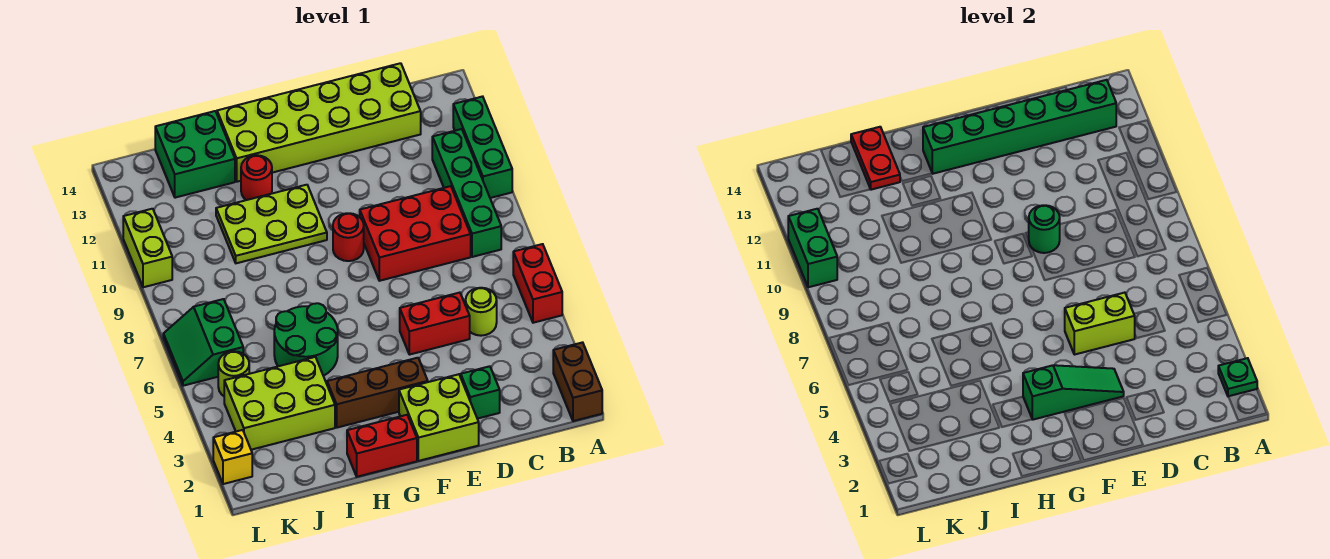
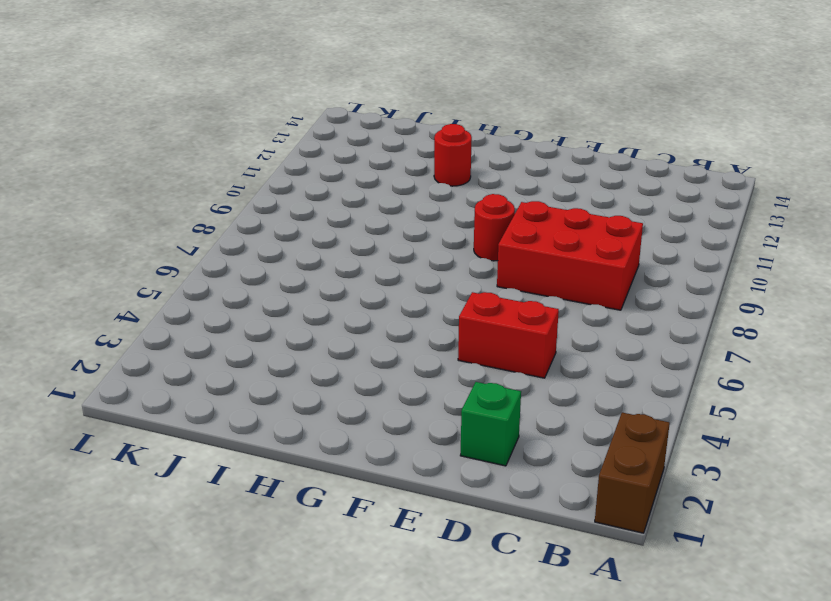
none -> red 1x2 brick [513,244,562,323]
none -> green 1x3 brick [453,96,512,198]
none -> green 1x4 brick [432,129,501,257]

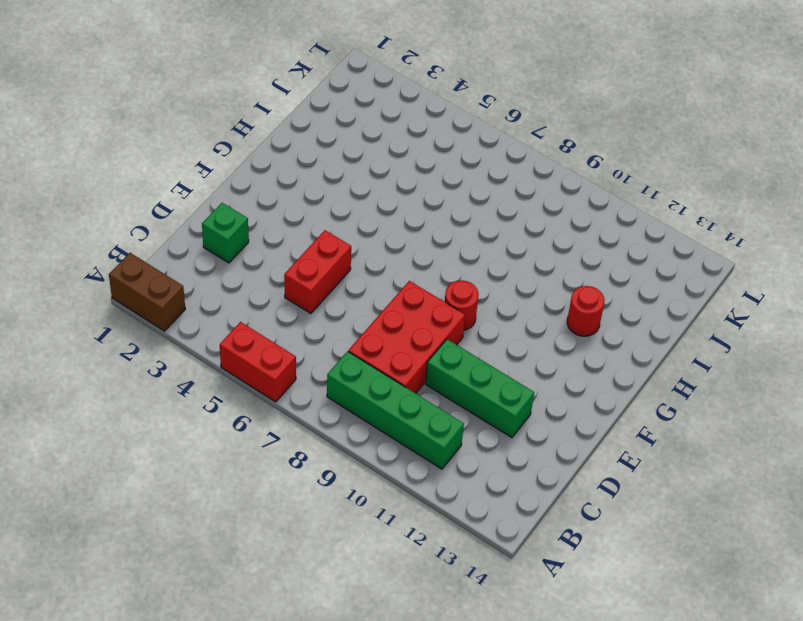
green 1x3 brick [426,339,534,438] -> green 1x3 brick moved to [453,96,512,198]
none -> lime 1x1 round brick [466,288,497,336]
none -> lime 2x6 brick [217,63,421,182]
none -> lime 2x2 brick [399,374,479,461]

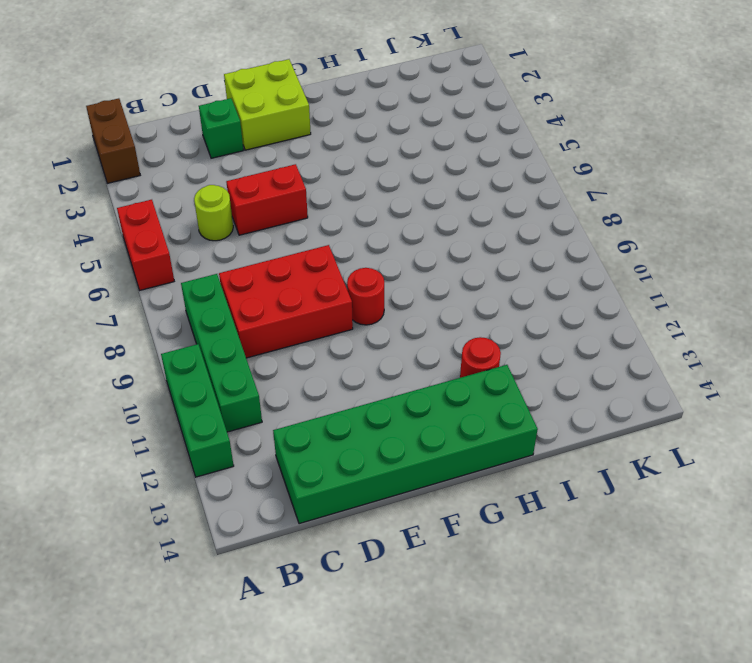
green 2x6 brick [273,365,538,524] -> lime 2x6 brick [217,63,421,182]
none -> brown 1x3 brick [327,358,428,428]
none -> red 1x2 brick [347,415,417,477]
none -> lime 2x3 plate [216,185,327,263]

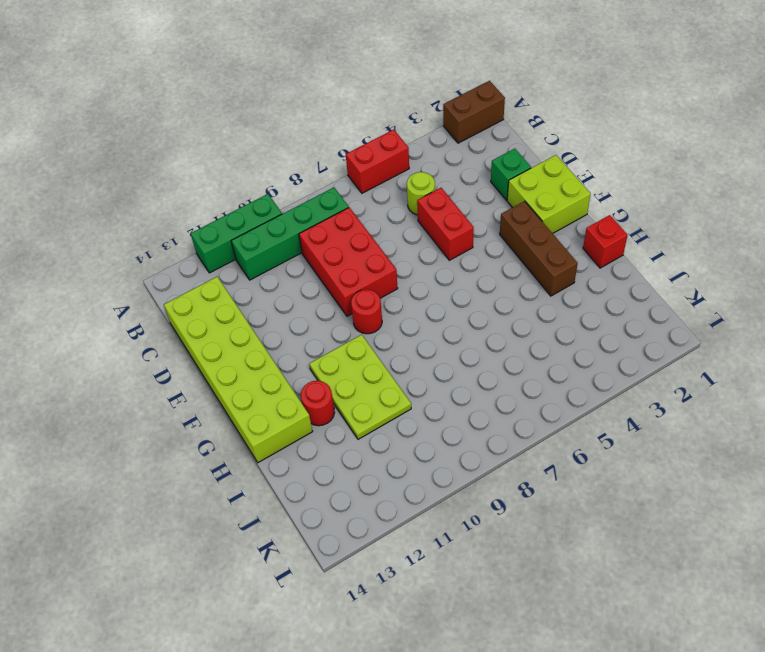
red 1x1 brick [583,215,628,268] -> red 1x2 brick [347,415,417,477]
none -> green 2x2 round brick [274,303,338,376]
none -> lime 2x3 brick [224,357,335,450]
none -> green 2x2 brick [155,111,235,198]

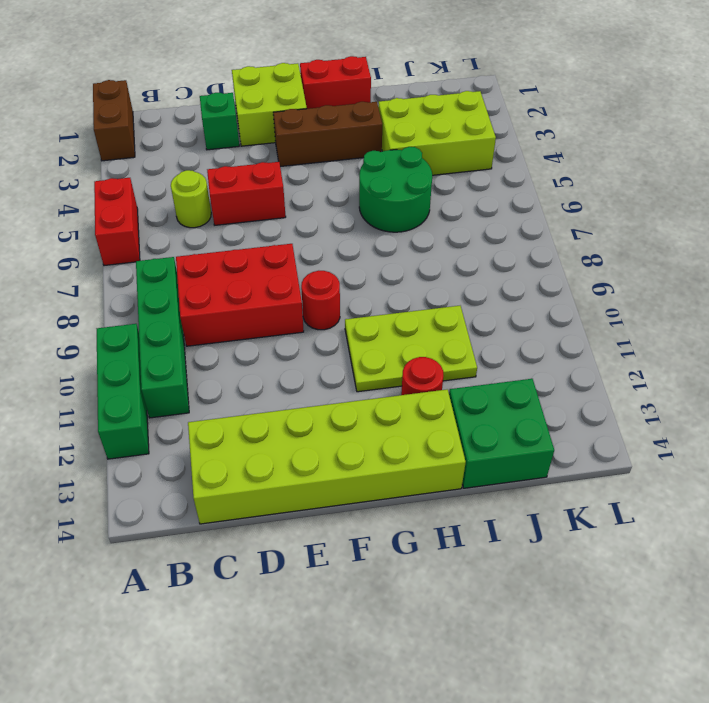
none -> lime 1x1 round brick [218,351,249,396]
none -> green 2x2 slope [163,299,243,386]
none -> yellow 1x1 brick [213,430,252,484]

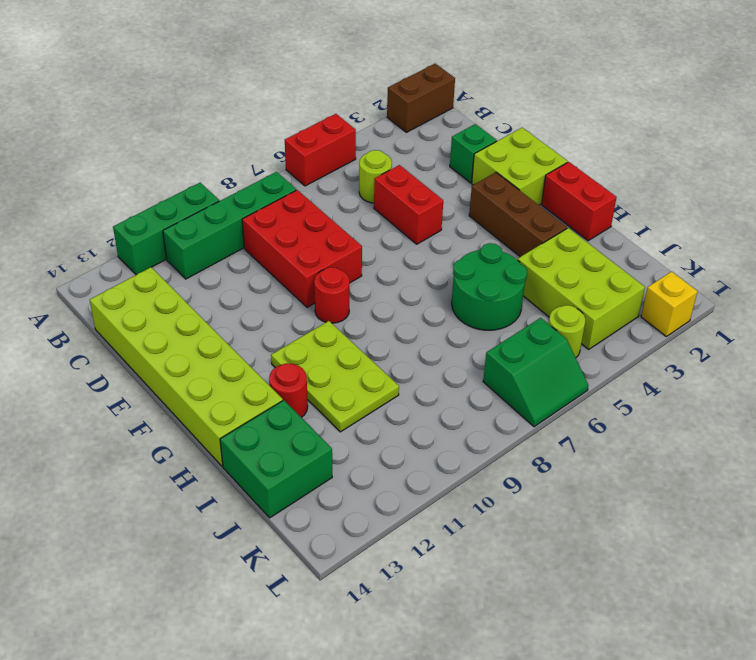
none -> lime 1x2 brick [123,209,172,287]
none -> green 1x1 plate [1218,358,1257,397]
none -> green 1x6 brick [923,80,1116,174]

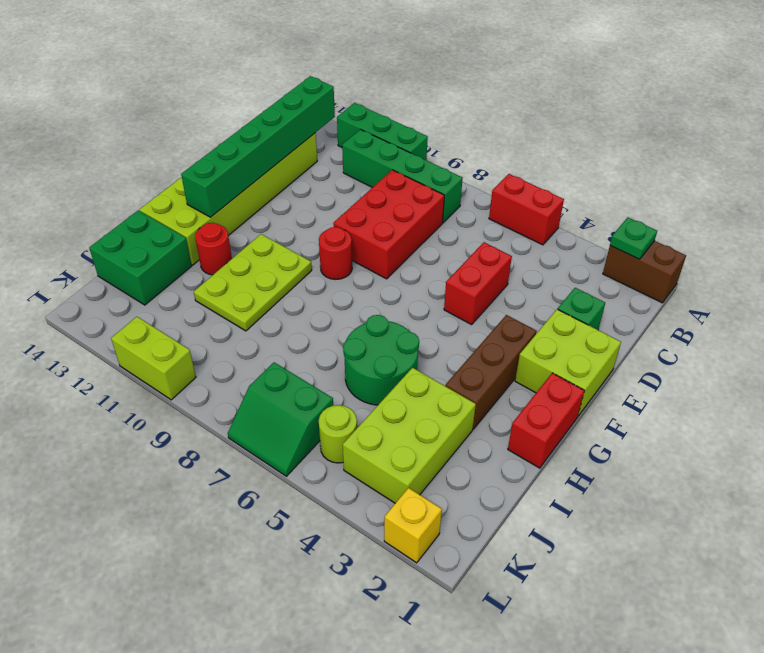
none -> lime 1x1 round brick [466,288,497,336]
none -> lime 1x2 brick [1065,293,1135,355]
none -> green 1x3 slope [1023,365,1124,420]

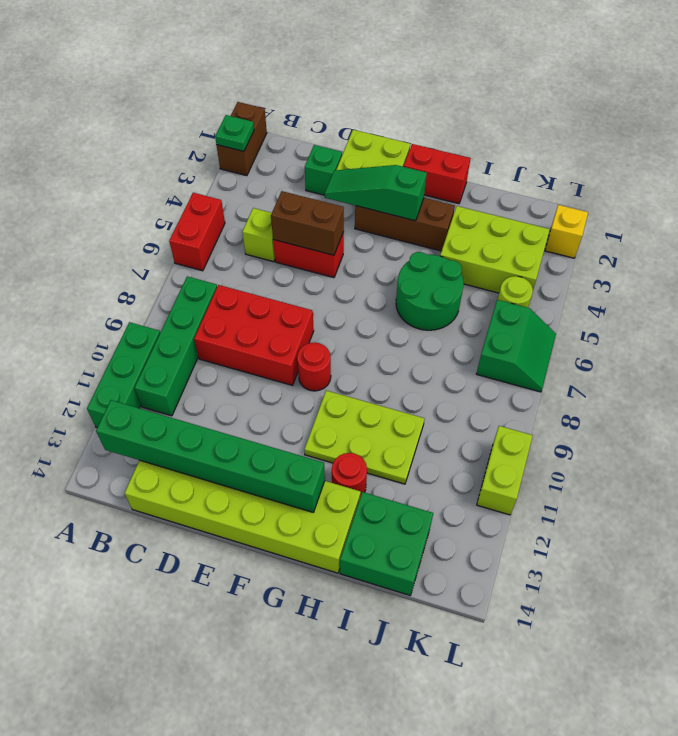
lime 1x1 brick [242,208,275,262] -> lime 1x1 round brick [466,288,497,336]
brown 1x2 brick [271,191,344,255] -> lime 1x2 brick [1065,293,1135,355]
none -> green 1x1 round brick [1029,205,1060,253]
none -> red 1x2 plate [851,127,900,190]
none -> green 1x2 brick [788,209,837,287]

